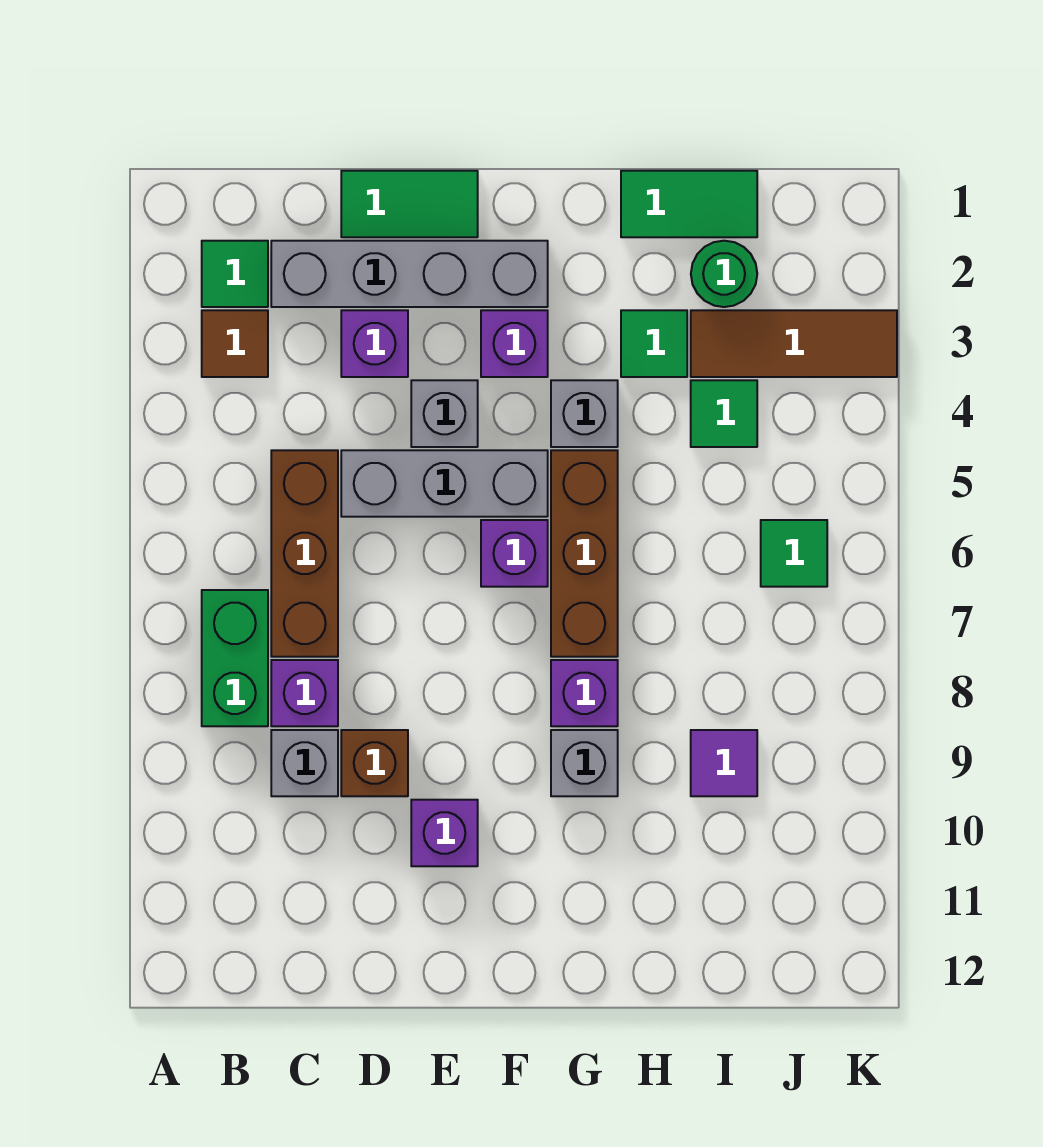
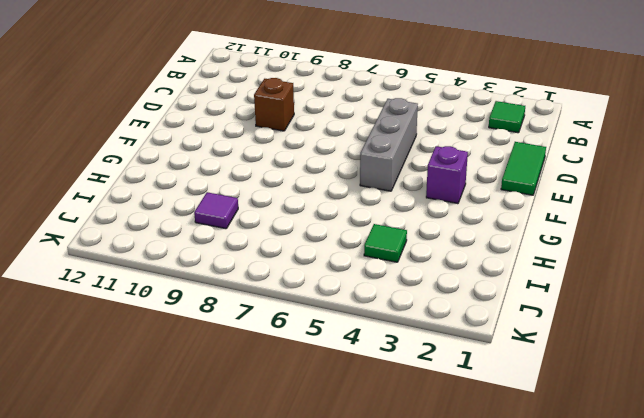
none -> brown 1x1 tile [202,310,268,377]
none -> green 1x2 brick [202,590,268,726]
none -> grey 1x4 brick [271,241,548,307]

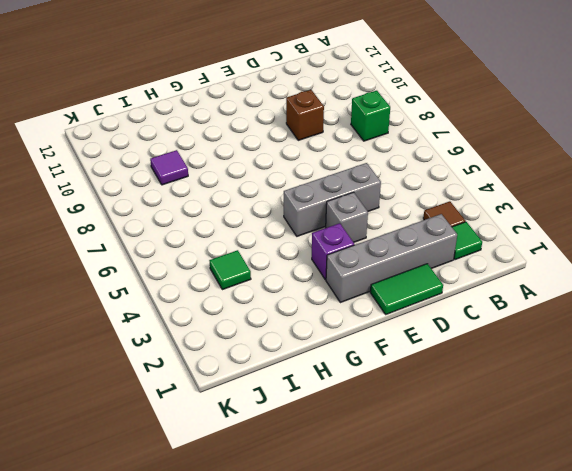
green 1x1 brick [351,91,390,141] -> green 1x2 brick [202,590,268,726]
none -> brown 1x3 brick [271,450,338,657]
none -> purple 1x1 brick [271,660,338,726]
none -> grey 1x1 brick [271,730,338,796]

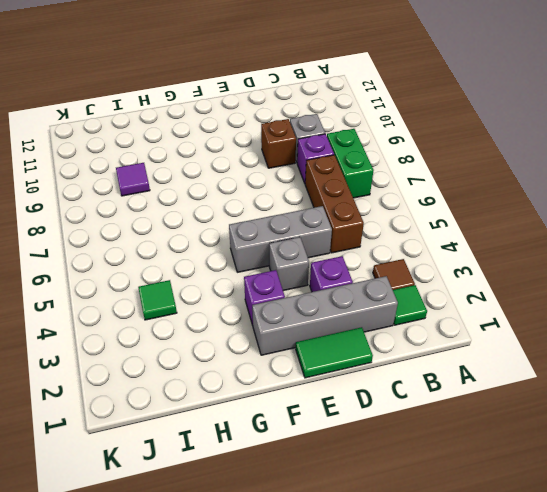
none -> purple 1x1 brick [411,800,478,866]
none -> purple 1x1 brick [481,520,548,587]
none -> grey 1x1 brick [551,380,618,447]

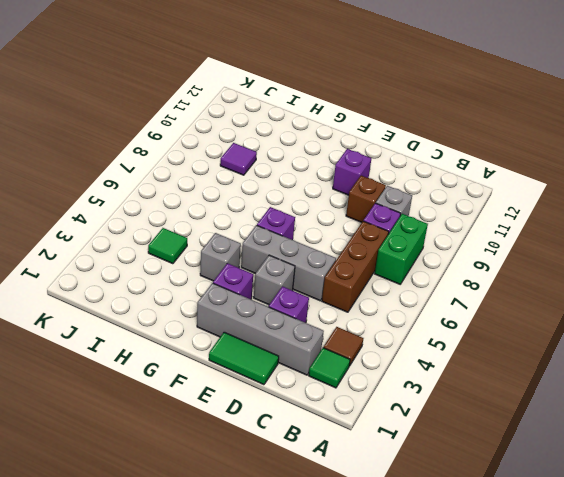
none -> brown 1x3 brick [551,450,618,657]
none -> purple 1x1 brick [551,660,618,726]
none -> grey 1x1 brick [551,730,618,796]

